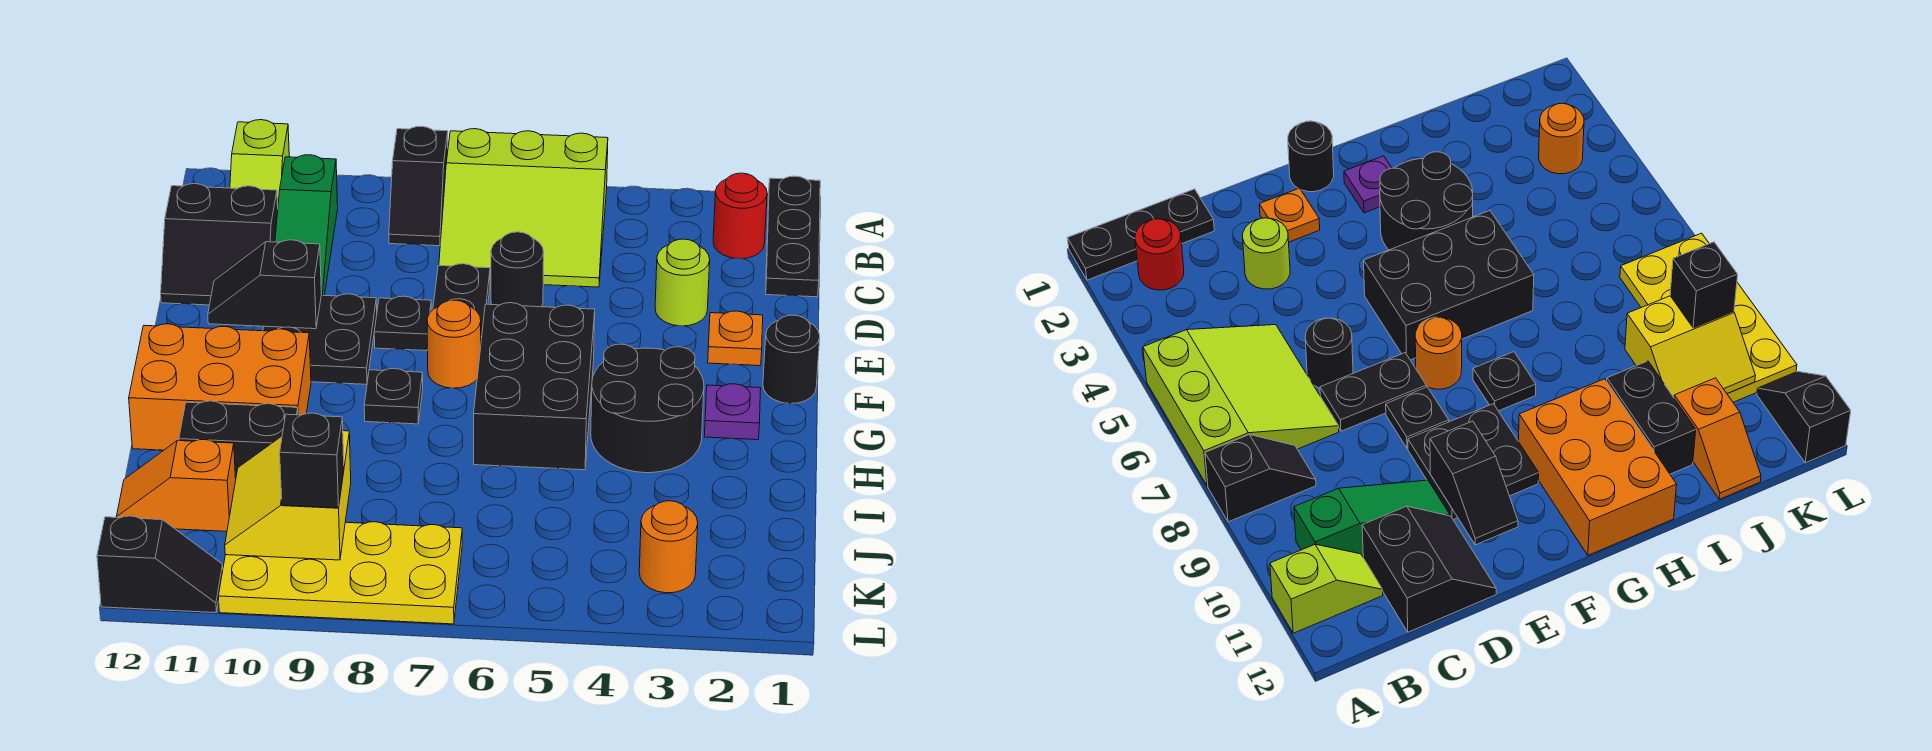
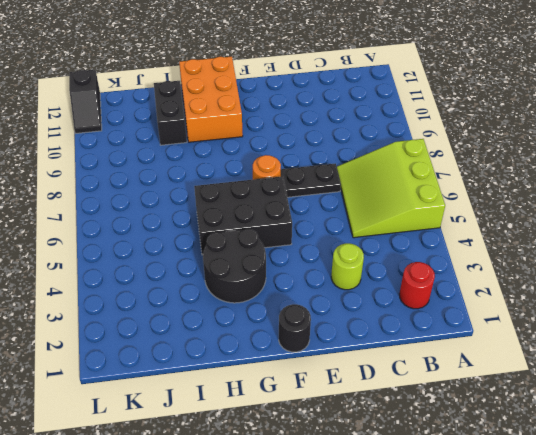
none -> black 1x3 plate [766,176,820,297]
none -> black 1x2 slope [389,126,448,246]
none -> lime 1x2 slope [230,120,289,206]

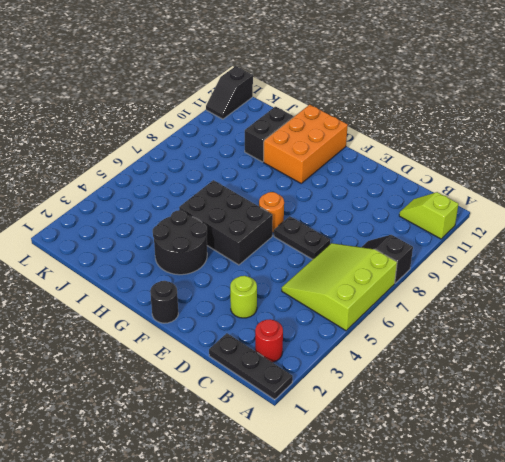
none -> green 1x3 slope [275,155,338,296]
none -> black 2x2 slope [161,184,278,305]
none -> black 1x1 round brick [491,232,544,307]

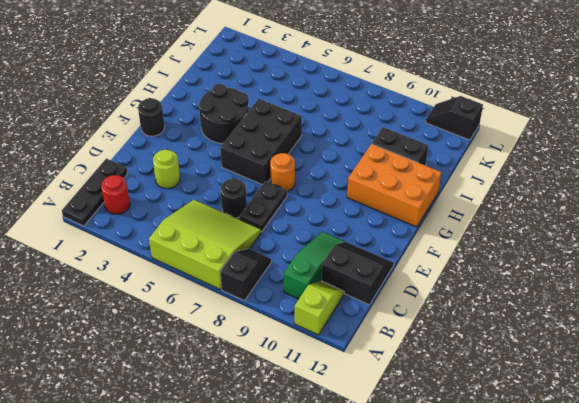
none -> orange 1x1 plate [708,311,763,366]
none -> black 1x1 plate [374,296,431,351]
none -> black 2x2 plate [263,294,377,384]

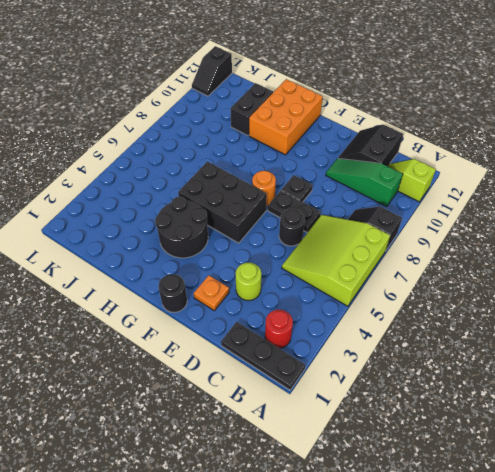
none -> black 2x2 plate [263,294,377,384]
none -> purple 1x1 plate [704,384,761,440]
none -> black 1x1 plate [364,368,423,424]

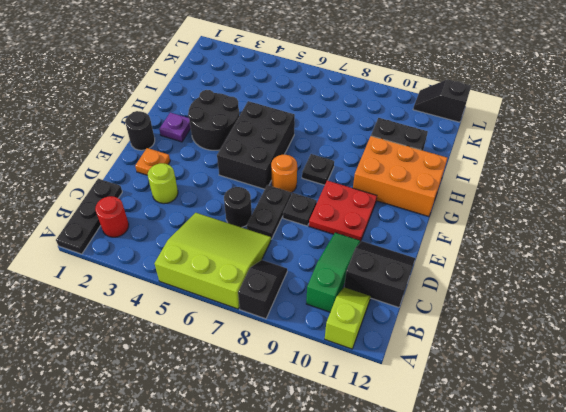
red 2x2 plate [309,181,377,242] -> black 2x2 plate [263,294,377,384]
none -> orange 1x2 slope [117,439,236,531]
none -> orange 1x1 round brick [639,501,698,593]
none -> yellow 2x4 plate [218,522,462,624]

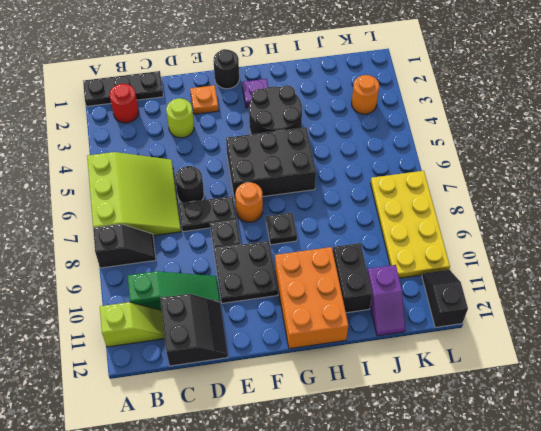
purple 1x2 slope [368,265,405,336] -> orange 1x2 slope [117,439,236,531]
none -> black 1x2 slope [208,240,321,329]
none -> yellow 2x2 slope [225,431,351,560]
none -> black 1x1 brick [280,413,344,508]

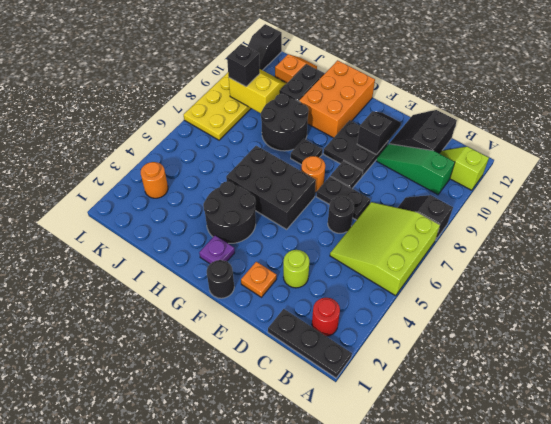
black 2x2 round brick [261,94,309,151] -> none

